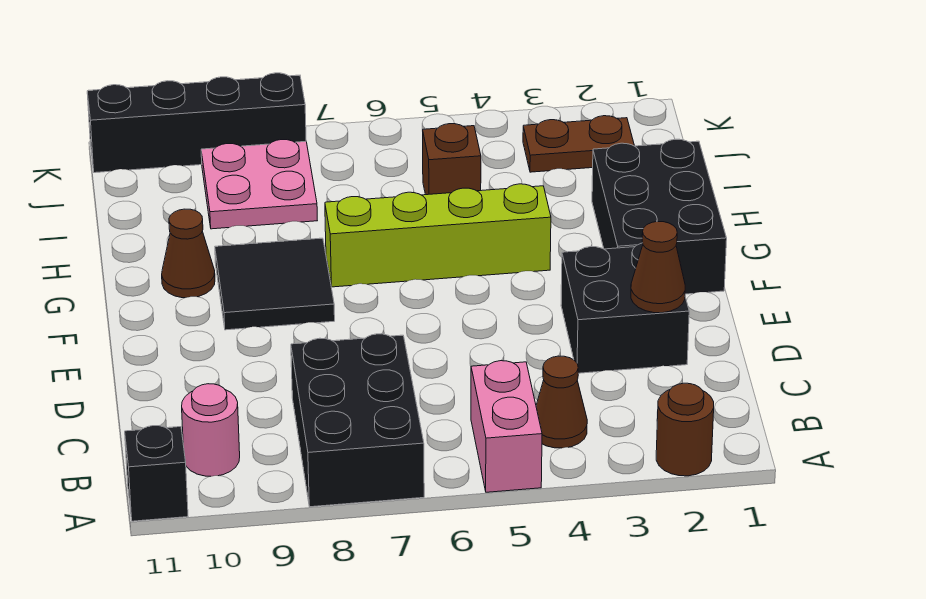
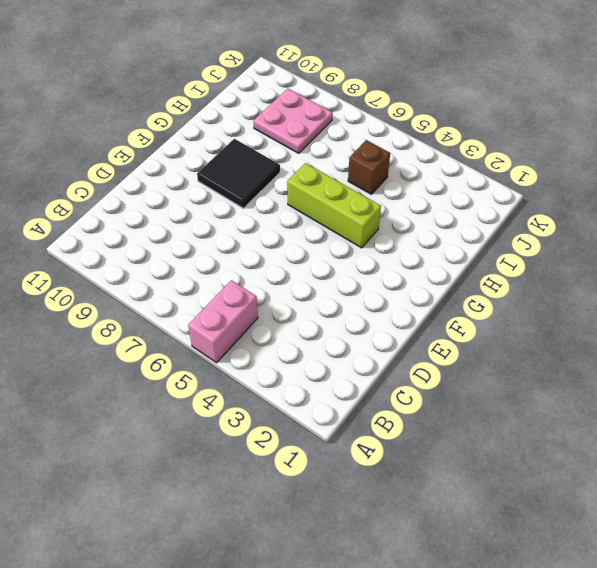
lime 1x3 brick [287,163,381,248] -> lime 1x4 brick [325,184,551,287]
none -> brown 1x1 round brick [656,383,714,476]
none -> black 2x3 brick [291,334,424,507]
none -> black 1x1 brick [125,426,188,521]

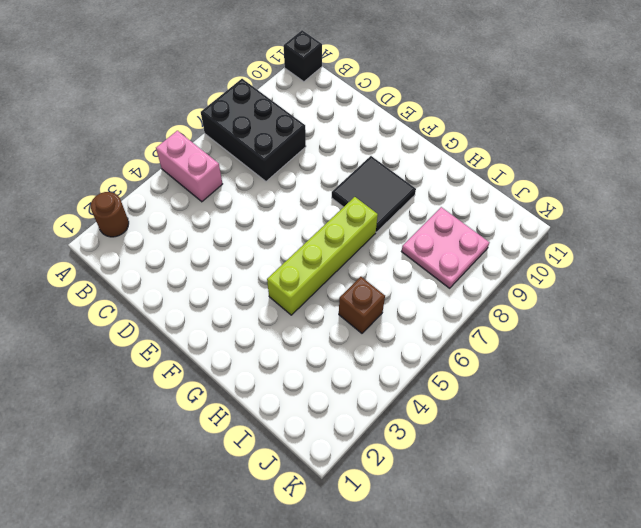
none -> brown 1x1 cone [536,356,587,448]
none -> pink 1x1 round brick [182,384,240,476]
none -> black 2x2 brick [561,243,689,373]

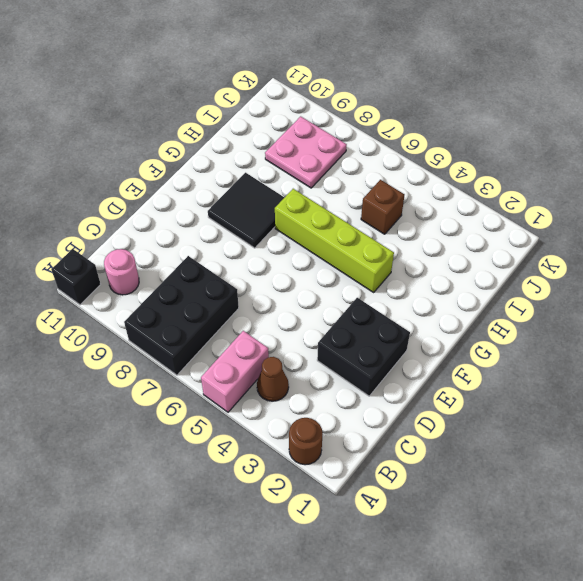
none -> black 2x3 brick [592,139,727,294]
none -> brown 1x1 cone [162,209,215,298]
none -> brown 1x2 plate [523,116,634,172]

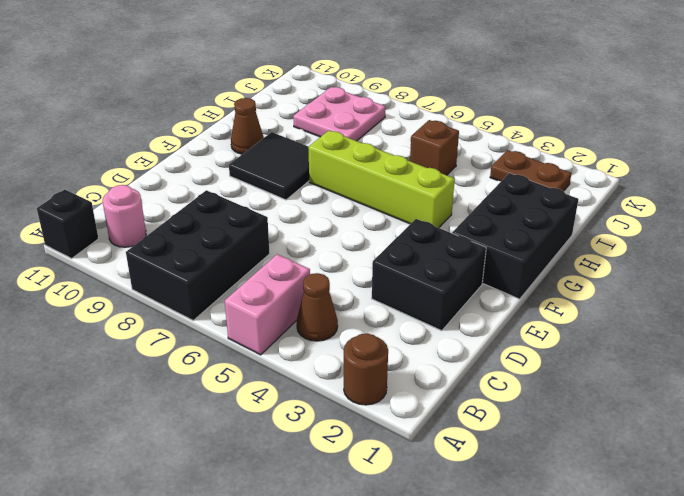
none -> black 1x4 brick [87,73,306,173]
none -> brown 1x1 cone [631,222,685,313]

